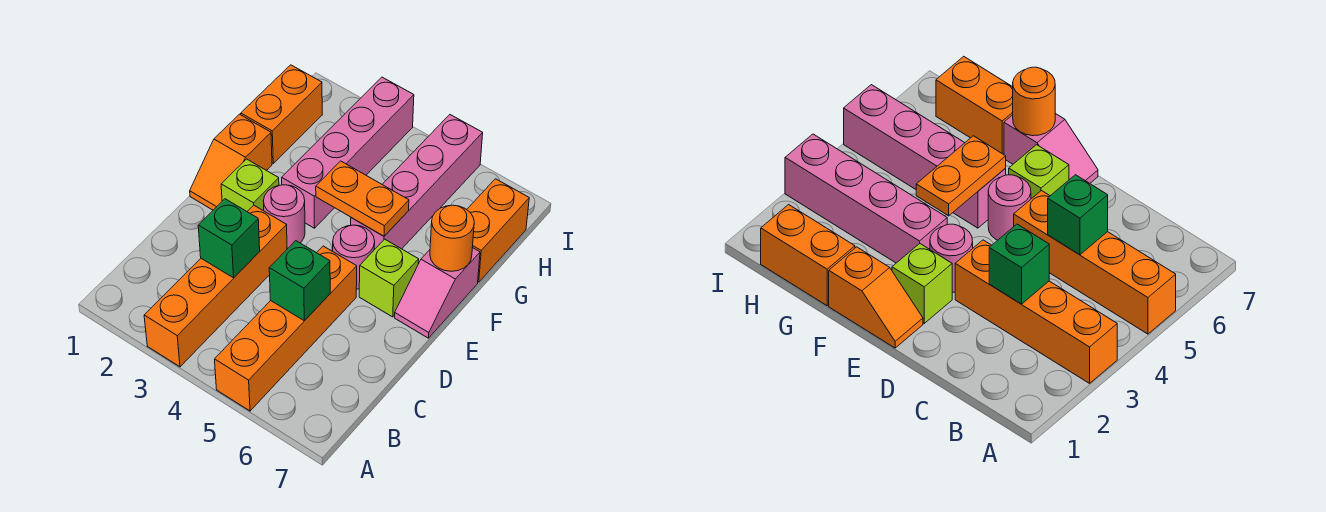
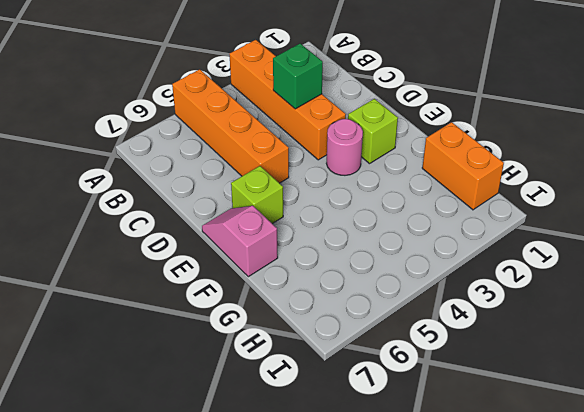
none -> orange 1x2 slope [190,114,272,210]
none -> pink 1x1 round brick [333,225,375,289]
none -> pink 1x4 brick [282,77,414,228]

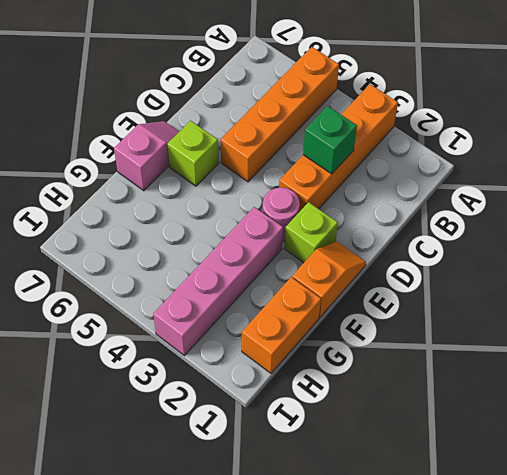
none -> pink 1x1 round brick [333,225,375,289]
none -> pink 1x4 brick [351,115,483,250]
none -> orange 1x2 brick [467,179,529,282]

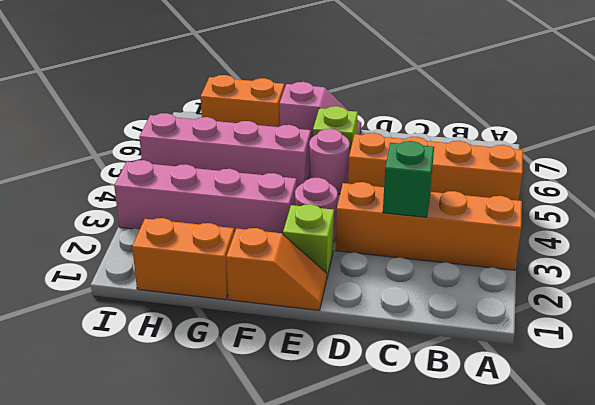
none -> green 1x1 brick [269,241,330,321]
none -> orange 1x2 plate [316,161,409,236]
none -> orange 1x1 round brick [430,205,474,271]

